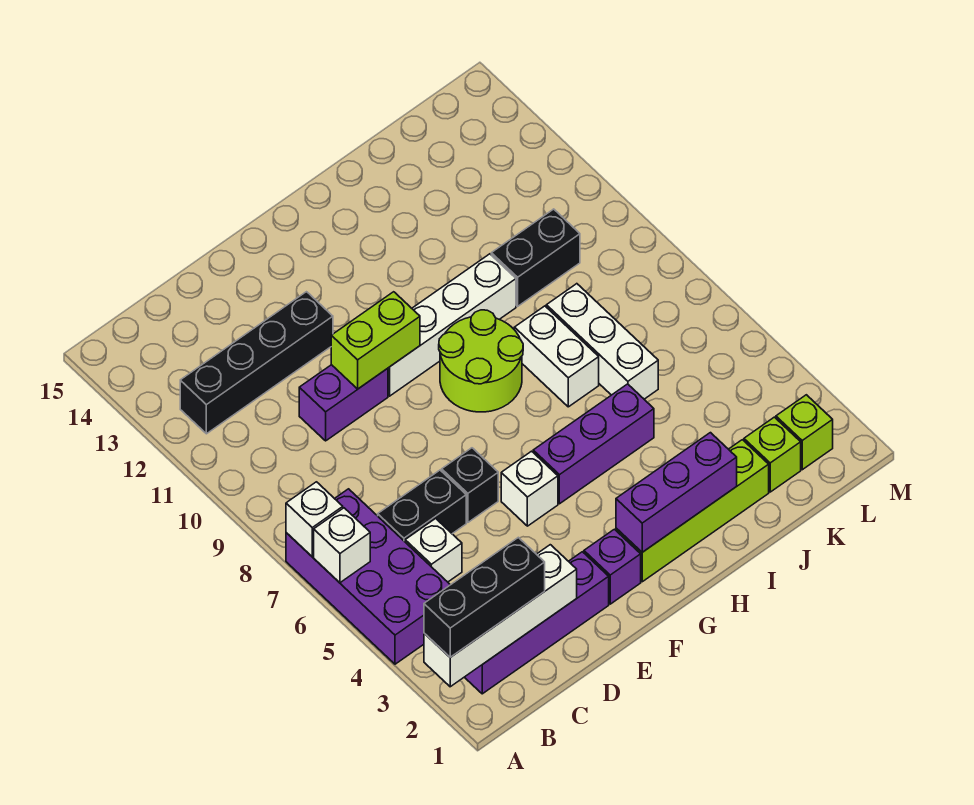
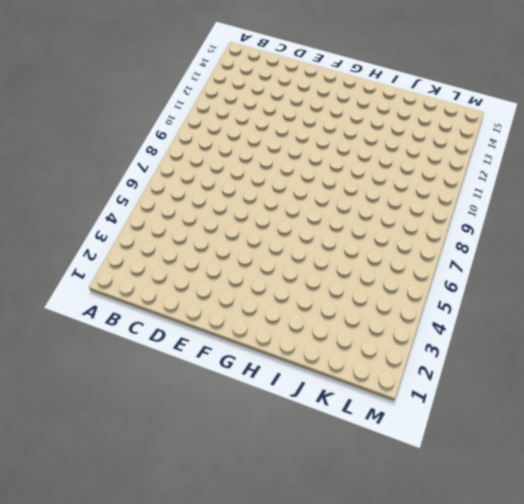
none -> purple 2x4 brick [286,489,450,664]
none -> purple 1x4 brick [465,552,609,694]
none -> black 1x4 brick [180,292,333,434]

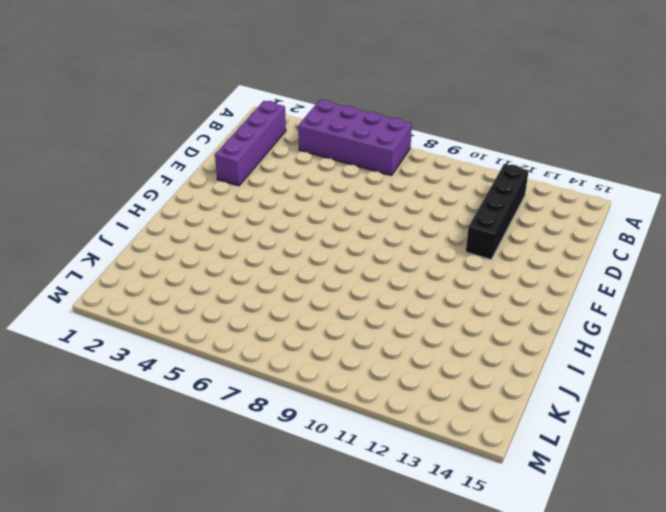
none -> white 1x1 brick [405,518,462,582]
none -> black 1x2 brick [378,470,466,542]
none -> purple 1x2 brick [299,365,388,441]

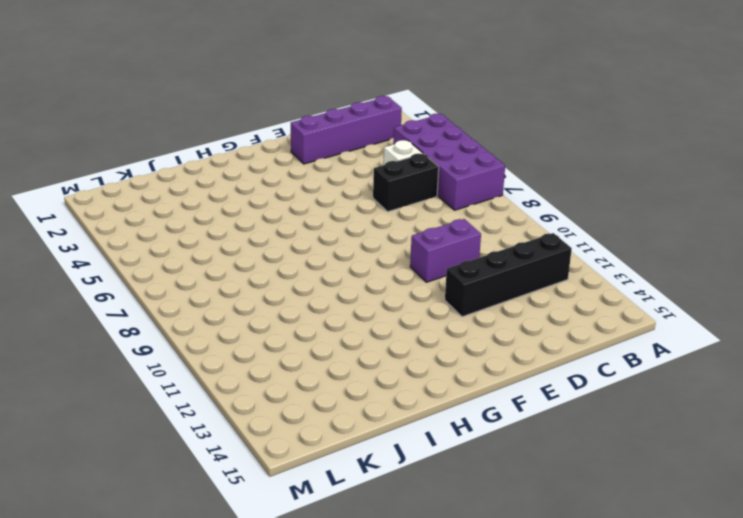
none -> black 1x1 brick [442,448,498,522]
none -> purple 1x1 brick [584,529,641,604]
none -> white 1x1 brick [501,451,558,526]

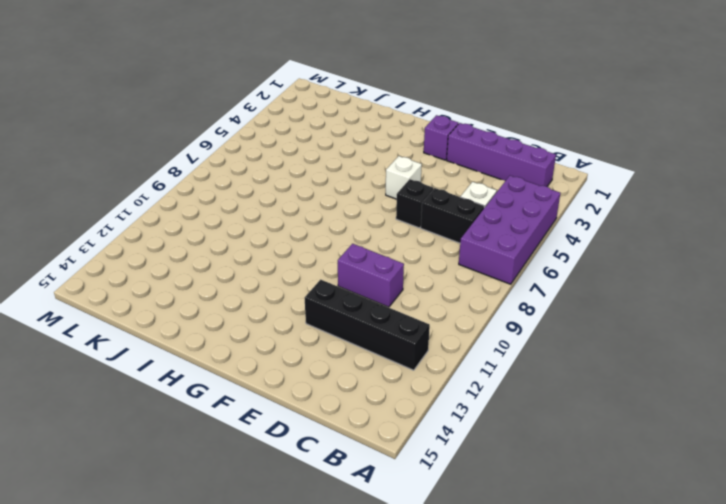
none -> white 1x4 brick [388,254,516,396]
none -> lime 1x4 brick [616,440,769,582]
none -> purple 1x3 brick [533,384,654,504]

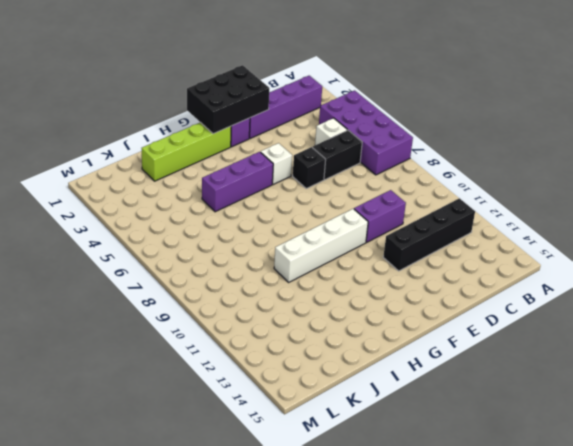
black 2x3 brick [187,65,269,134] -> purple 1x3 brick [616,433,737,552]
none -> lime 2x2 round brick [439,310,523,412]
none -> white 1x2 brick [514,306,599,407]
none -> white 1x3 brick [546,284,658,399]

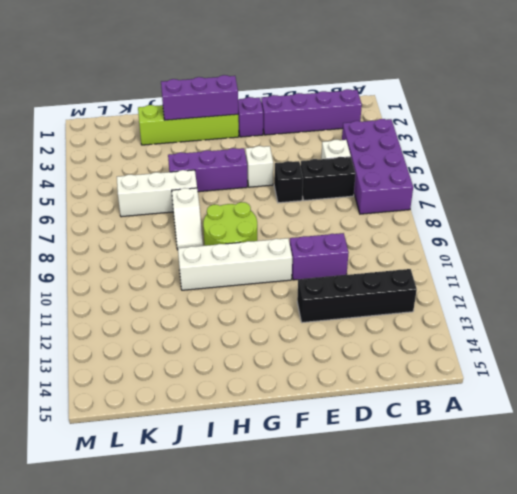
white 1x3 brick [117,170,197,217] -> white 1x3 brick turned to [546,284,658,399]
white 1x2 slope [172,188,203,250] -> white 1x2 brick [514,306,599,407]
none -> black 1x2 brick [491,209,580,306]
none -> lime 1x1 brick [744,417,801,492]
none -> lime 1x1 brick [776,395,833,470]

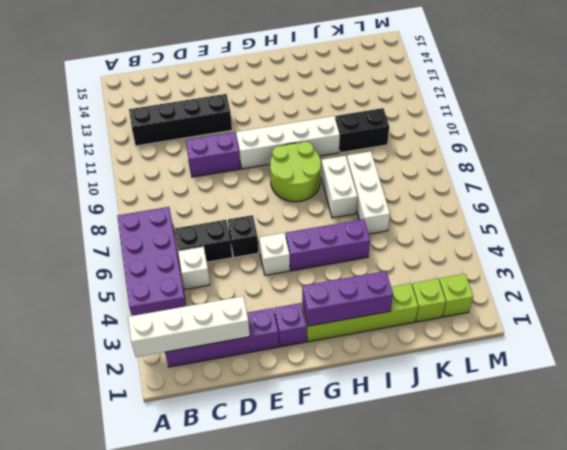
none -> white 1x1 brick [314,508,370,583]
none -> white 1x1 brick [286,482,343,557]
none -> lime 1x2 brick [331,292,420,389]

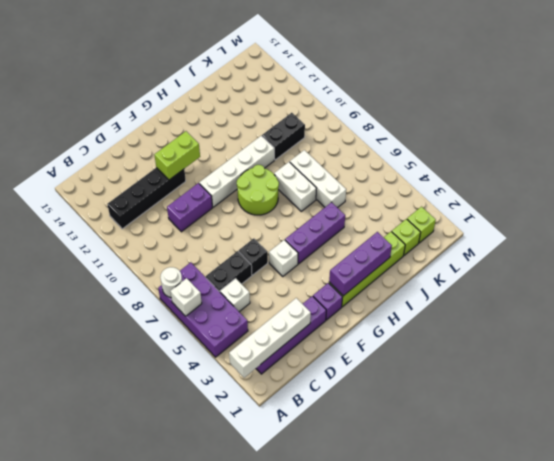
white 1x1 round brick [160,267,182,297] -> white 1x1 brick [286,482,343,557]
lime 1x2 brick [154,131,200,180] -> lime 1x2 brick moved to [331,292,420,389]
none -> black 1x3 brick [424,537,545,657]

